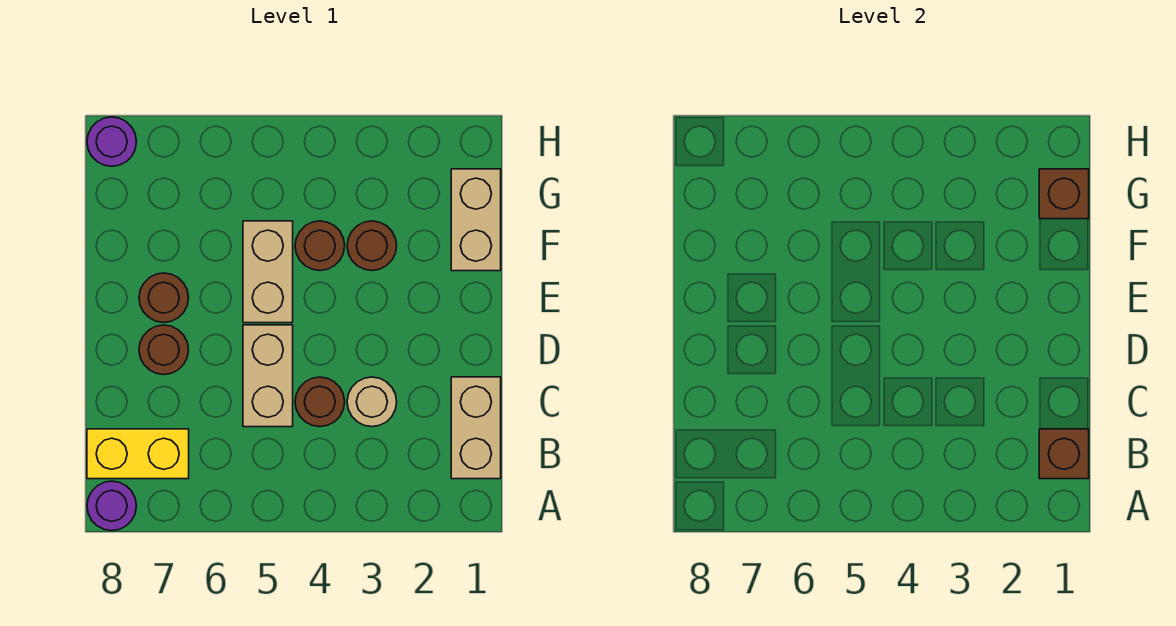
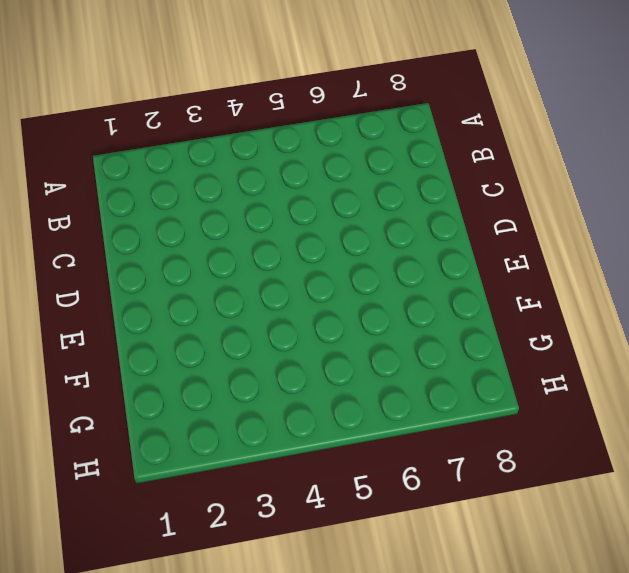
none -> purple 1x1 round brick [87,481,136,531]
none -> tan 1x2 brick [451,377,501,479]
none -> yellow 1x2 brick [87,429,189,479]

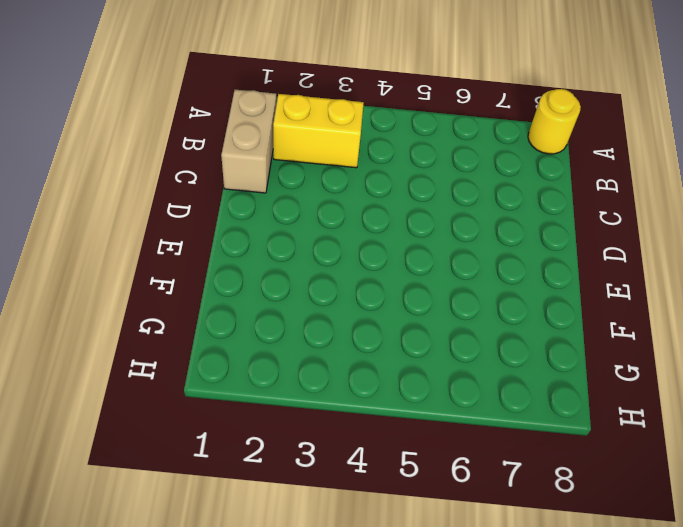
yellow 1x1 round brick [528,89,581,154] -> purple 1x1 round brick [87,481,136,531]
yellow 1x2 brick [273,94,364,168] -> yellow 1x2 brick moved to [87,429,189,479]
none -> tan 1x1 round brick [347,377,397,427]
none -> brown 1x1 round brick [295,377,345,427]
none -> tan 1x2 brick [243,325,293,427]

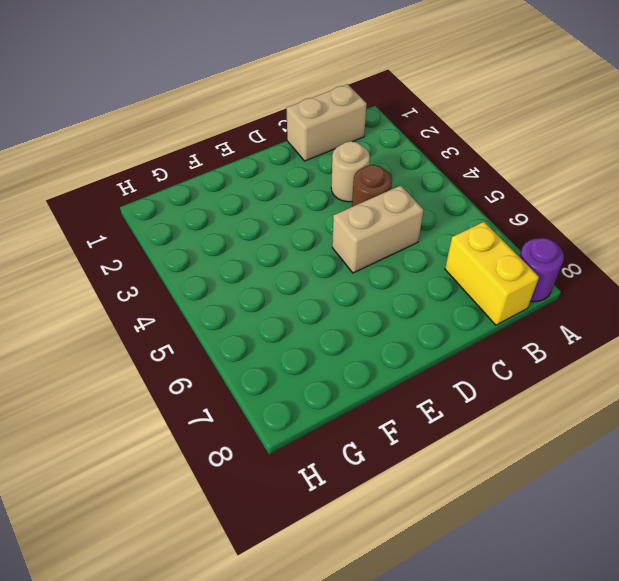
none -> brown 1x1 round brick [139,325,189,375]
none -> tan 1x2 brick [243,221,293,323]
none -> brown 1x1 round brick [139,273,189,323]

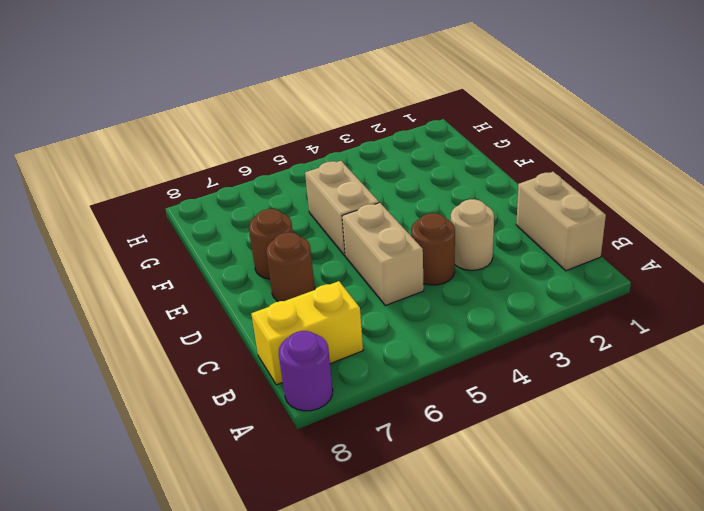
none -> tan 1x2 brick [451,169,501,271]
none -> brown 1x1 round brick [347,221,397,270]
none -> brown 1x1 round brick [295,221,345,270]

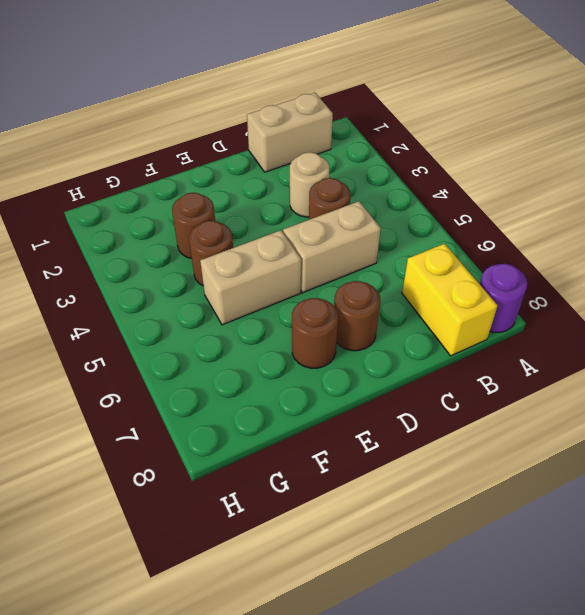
none -> tan 1x2 brick [451,169,501,271]
none -> purple 1x1 round brick [87,117,137,166]
none -> brown 1x1 brick [1039,429,1089,479]

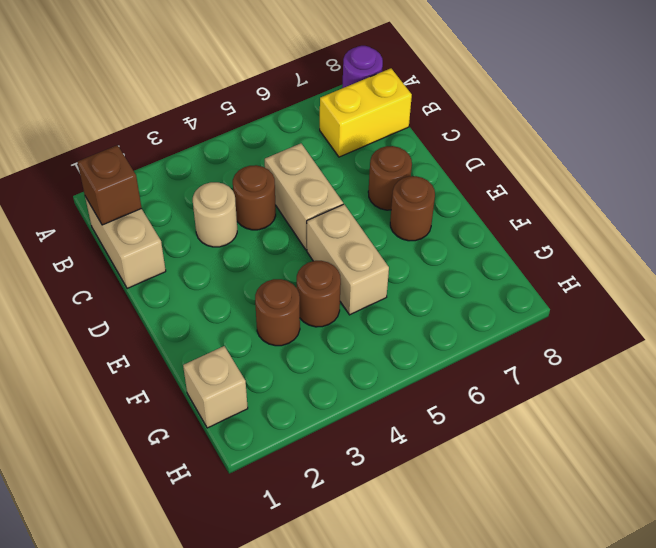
tan 1x1 brick [183,346,248,428] -> tan 1x2 brick [451,169,501,271]
none -> purple 1x1 round brick [87,117,137,166]
none -> brown 1x1 brick [1039,169,1089,219]

